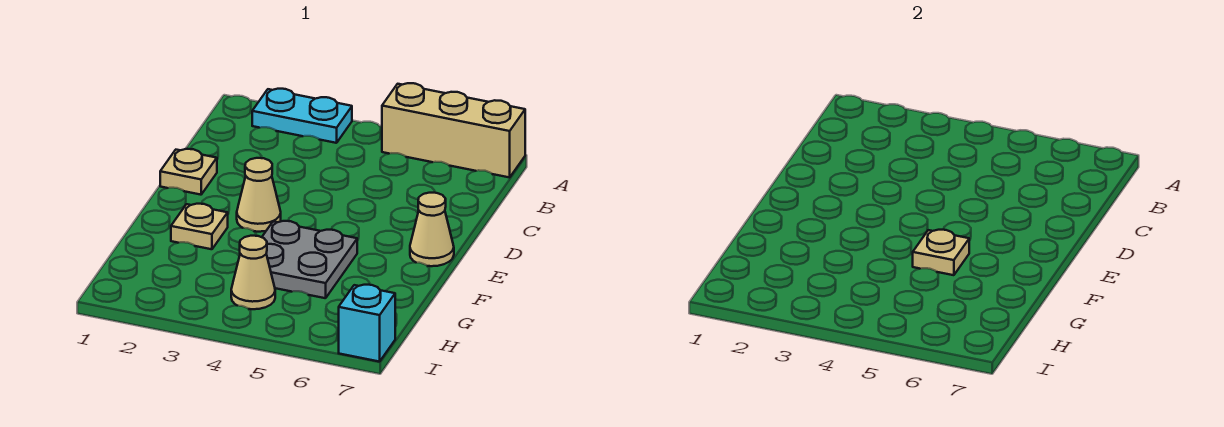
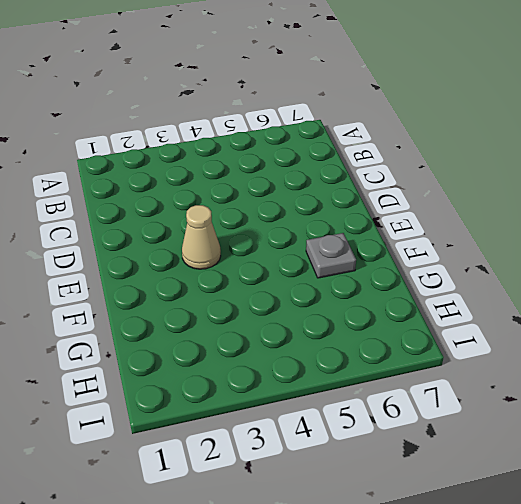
grey 1x1 plate [306,233,356,278] -> none
none -> cyan 1x2 plate [252,89,352,143]
none -> tan 1x3 brick [382,83,525,177]

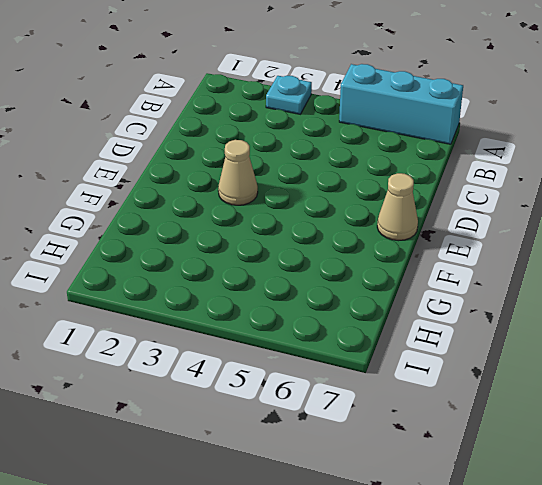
cyan 1x1 plate [266,76,312,114] -> cyan 1x2 plate [252,89,352,143]
cyan 1x3 brick [339,64,463,144] -> tan 1x3 brick [382,83,525,177]
none -> tan 1x1 plate [160,149,217,195]
none -> tan 1x1 plate [171,204,228,249]

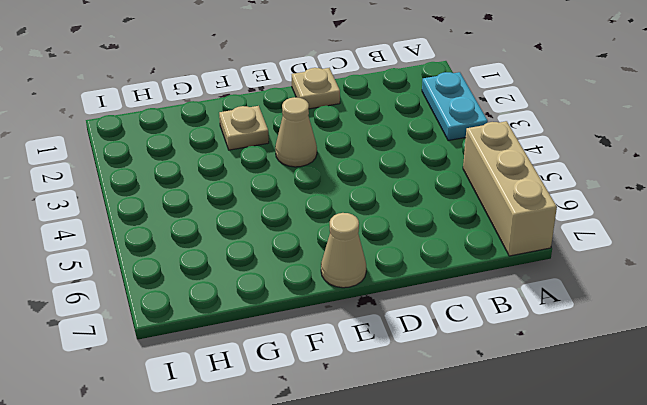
none -> grey 2x2 plate [262,221,357,298]
none -> tan 1x1 cone [231,236,275,309]

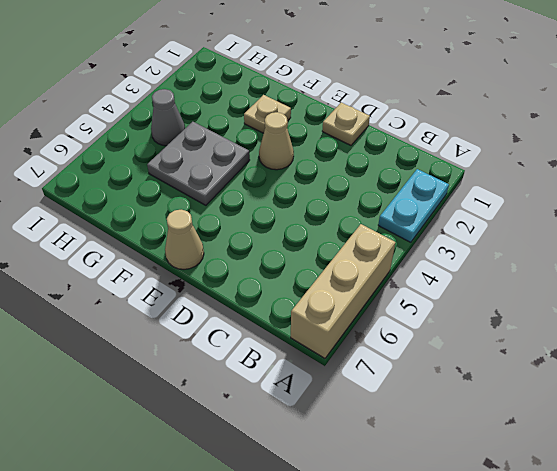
grey 1x1 cone [151,89,185,146] -> tan 1x1 cone [231,236,275,309]
none -> cyan 1x1 brick [339,284,395,362]
none -> tan 1x1 plate [913,230,969,275]

